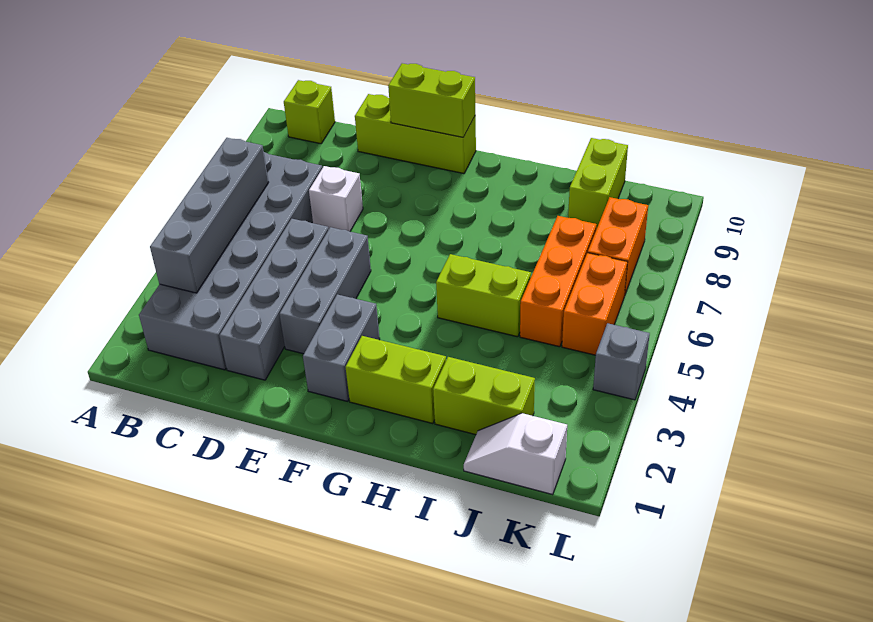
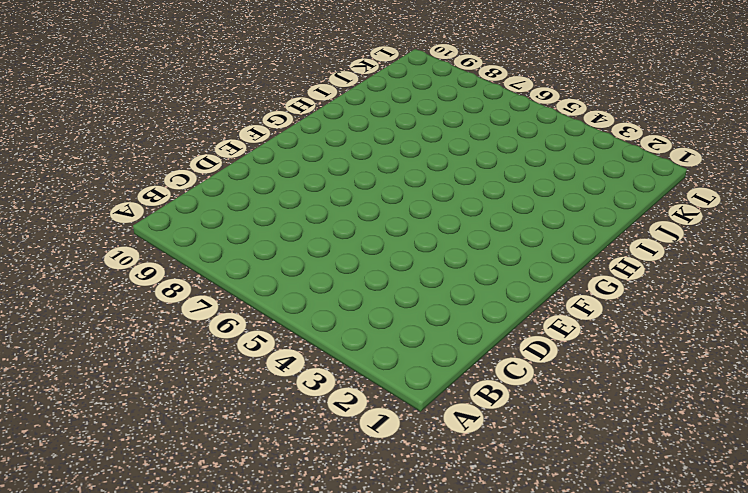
none -> grey 2x6 brick [139,152,322,370]
none -> lime 1x1 brick [284,80,335,144]
none -> grey 1x4 brick [220,219,329,380]

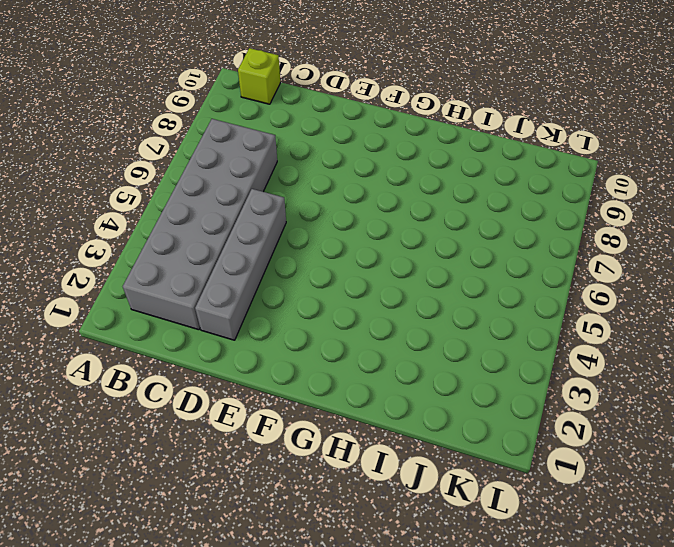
none -> white 1x1 brick [309,166,363,232]
none -> lime 1x3 brick [355,94,476,174]
none -> grey 1x3 brick [279,227,371,354]

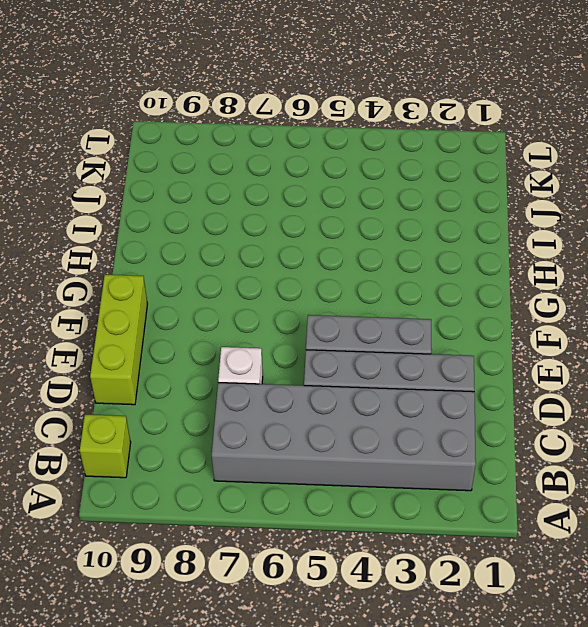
none -> grey 1x2 brick [303,294,380,401]
none -> lime 1x2 brick [346,336,446,424]
none -> lime 1x2 brick [436,254,531,337]

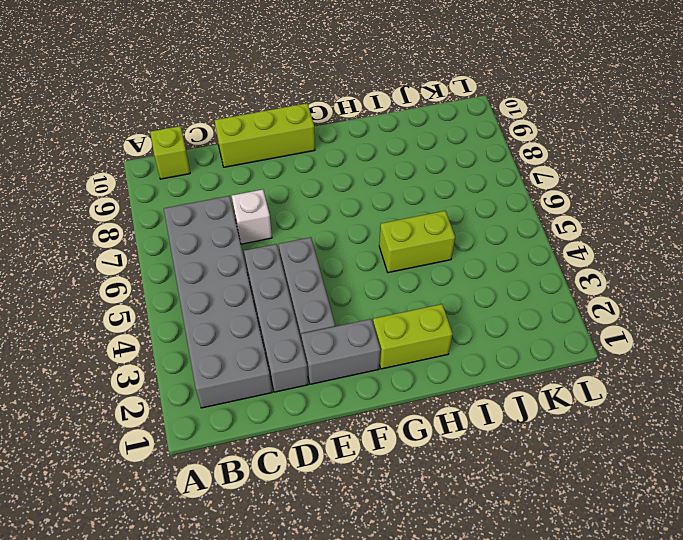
grey 1x2 brick [301,319,380,384] -> grey 1x2 brick turned to [303,294,380,401]
none -> lime 1x2 brick [433,357,535,435]
none -> white 1x2 slope [464,413,567,495]
none -> orange 1x3 brick [520,216,597,347]

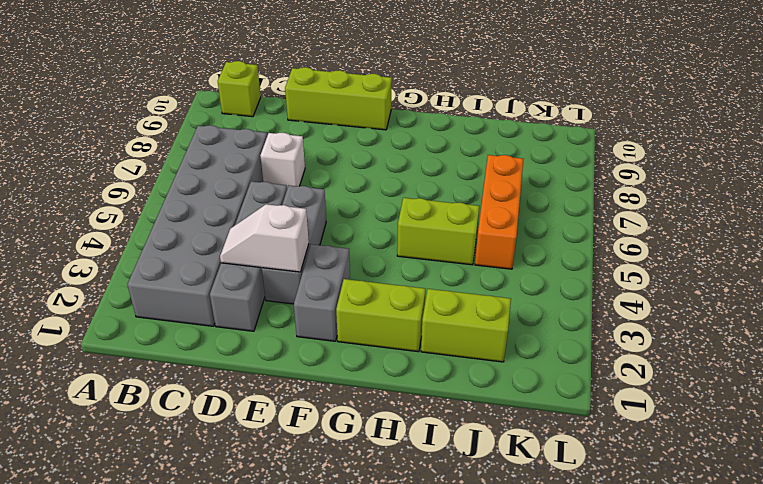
white 1x2 slope [220,204,309,272] -> white 1x2 slope moved to [464,413,567,495]
none -> lime 1x2 brick [568,138,628,229]
none -> orange 1x2 brick [562,253,627,355]
none -> orange 1x2 brick [588,197,648,296]

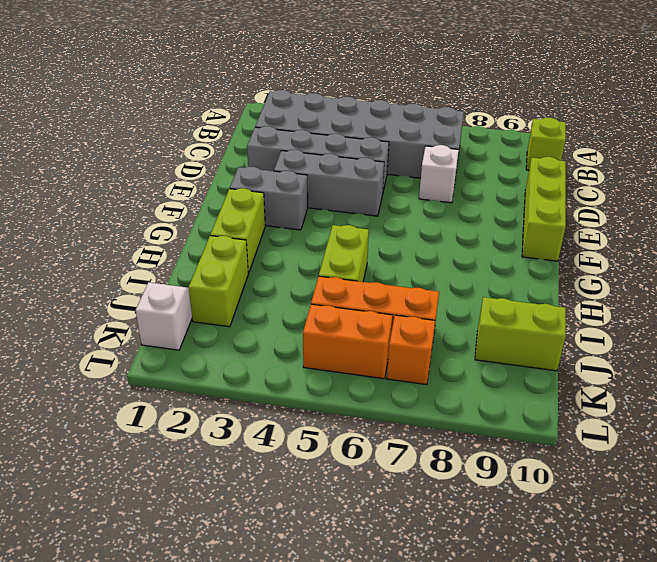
orange 1x1 brick [387,315,435,385] -> orange 1x2 brick [588,197,648,296]
none -> grey 1x1 brick [593,323,650,400]
none -> grey 1x4 brick [150,138,269,293]
none -> lime 1x2 brick [388,63,475,137]

